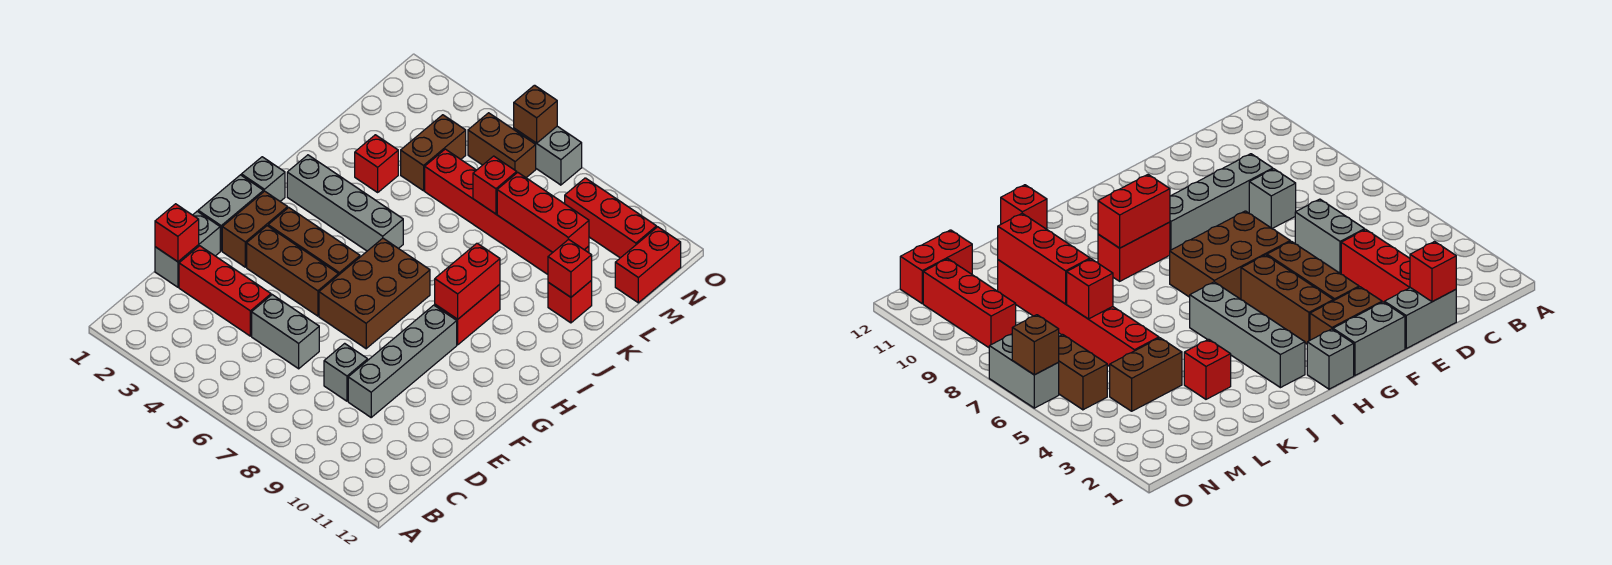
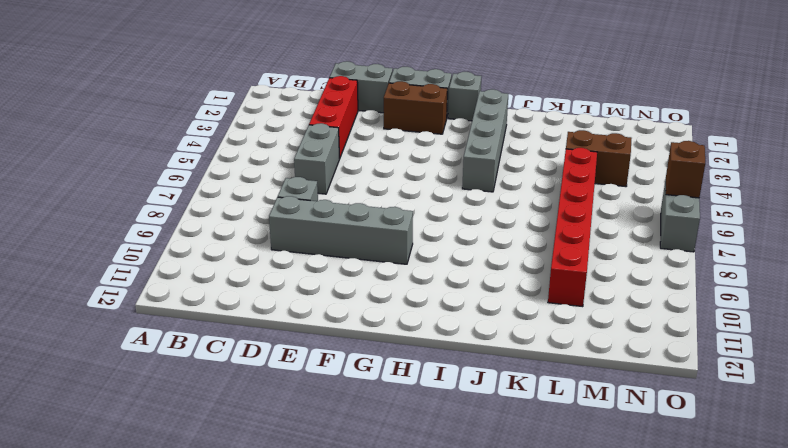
none -> brown 1x3 brick [247,226,338,316]
none -> brown 2x3 brick [319,238,430,349]
none -> brown 1x3 brick [268,208,360,275]

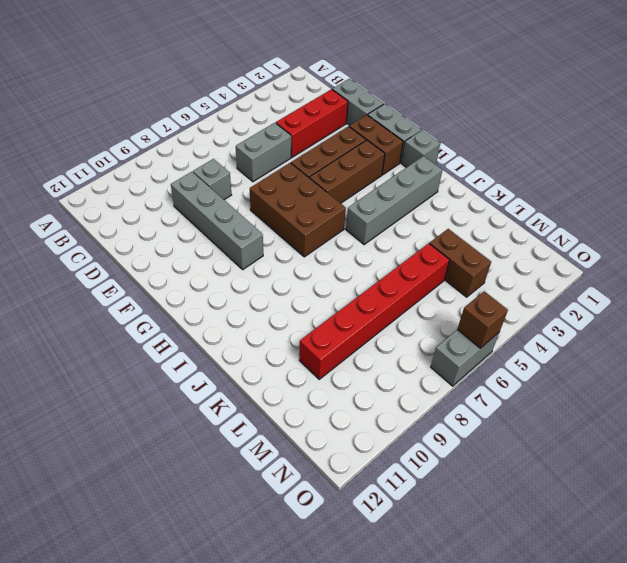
none -> red 1x2 brick [435,284,500,345]
none -> red 1x1 brick [355,135,398,192]
none -> red 1x1 brick [548,281,592,323]

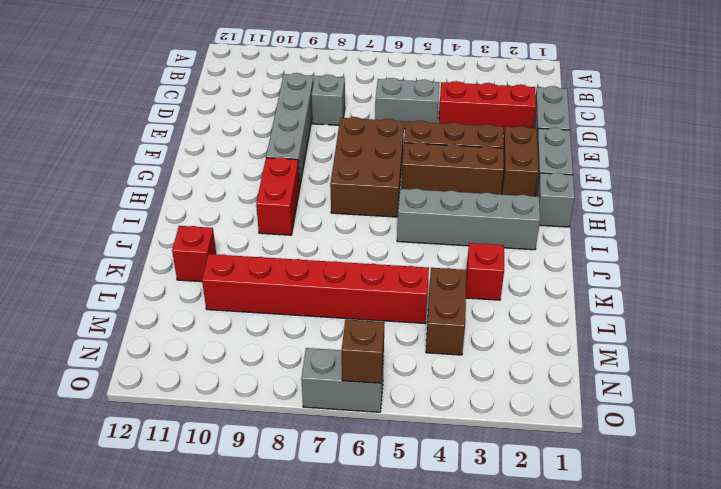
none -> red 1x2 brick [615,227,681,303]
none -> brown 1x2 brick [468,113,536,178]
none -> red 1x3 brick [565,178,657,258]

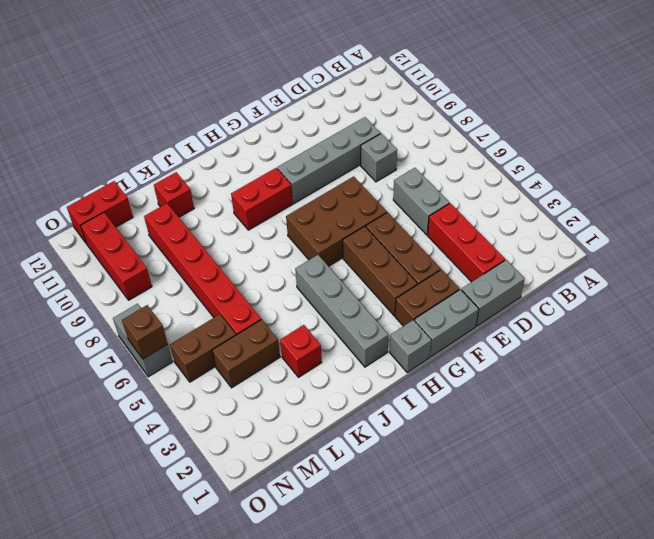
brown 1x2 brick [170,314,236,382] -> brown 1x2 brick turned to [468,113,536,178]
none -> red 1x1 brick [155,204,199,262]
none -> red 1x2 brick [435,243,500,319]
none -> red 1x1 brick [548,239,592,297]

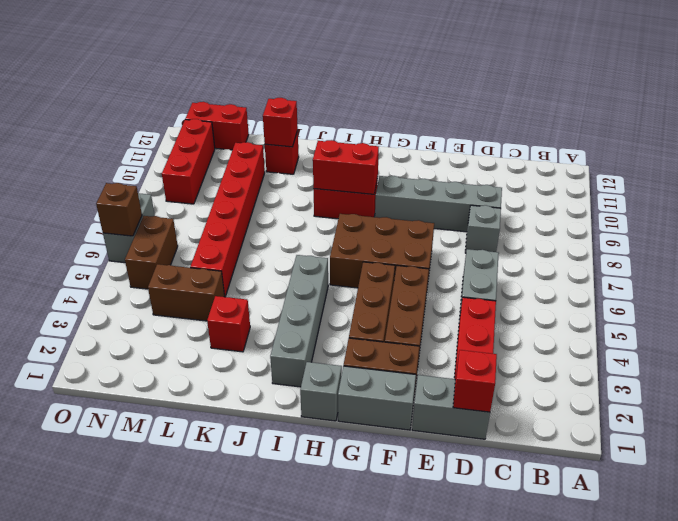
none -> red 1x1 brick [473,156,517,214]
none -> red 1x3 brick [497,172,589,252]

